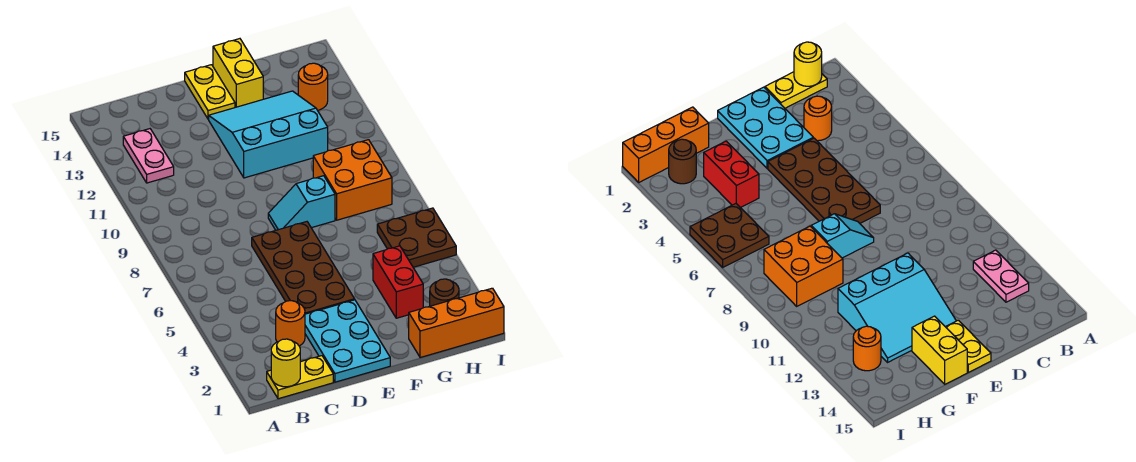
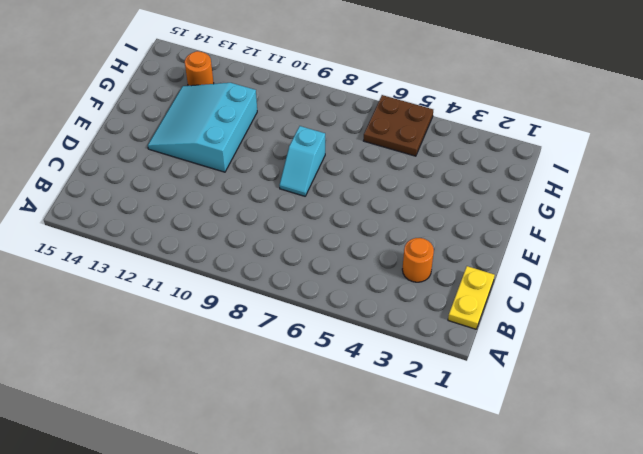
none -> pink 1x2 plate [123,129,174,183]
none -> cyan 2x3 plate [305,300,390,382]
none -> brown 2x4 plate [252,222,355,314]

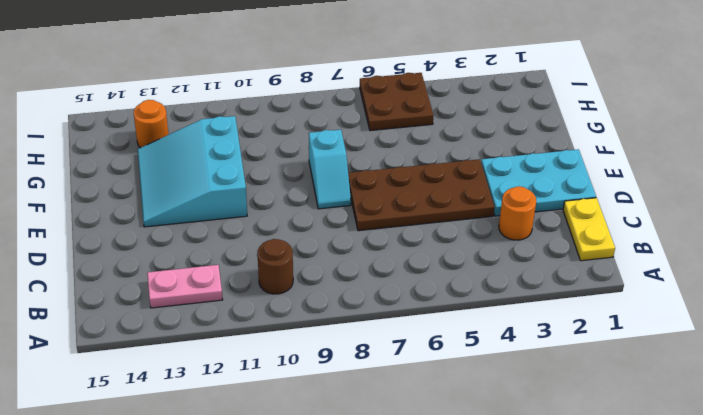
brown 1x1 round brick [258,239,293,294] -> brown 1x1 round brick moved to [430,279,459,306]
none -> yellow 1x2 plate [185,65,235,119]
none -> yellow 1x2 brick [213,39,263,107]
none -> orange 1x3 brick [409,288,504,358]

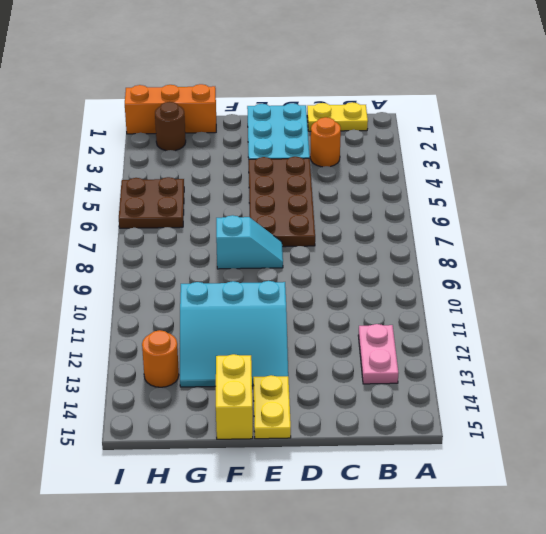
none -> red 1x2 brick [373,246,423,318]
none -> orange 2x2 brick [313,140,392,220]
none -> yellow 1x1 round brick [271,339,300,387]

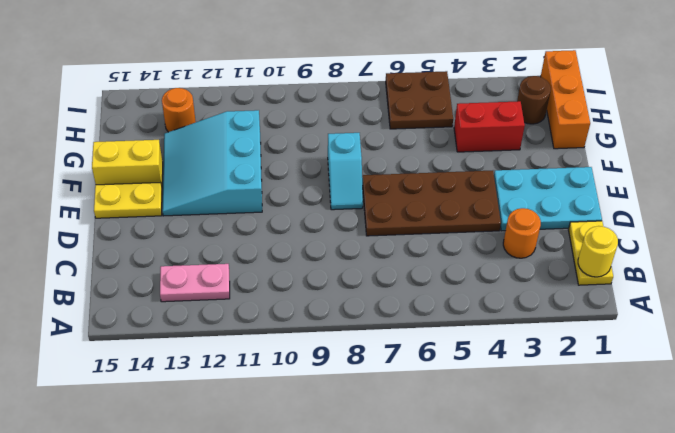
none -> orange 2x2 brick [313,140,392,220]

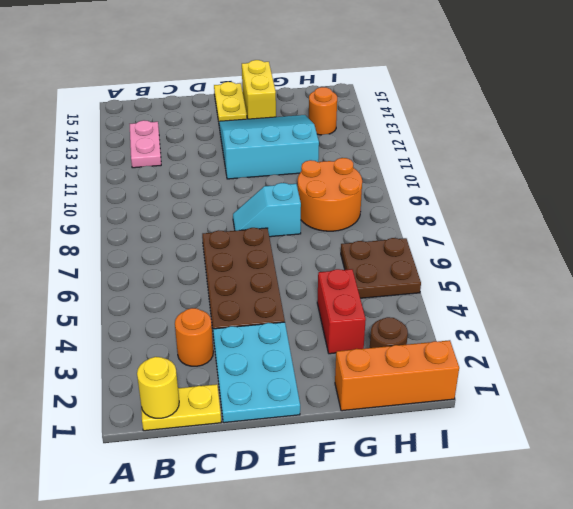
orange 2x2 round brick [298,158,362,231] -> orange 2x2 brick [313,140,392,220]

